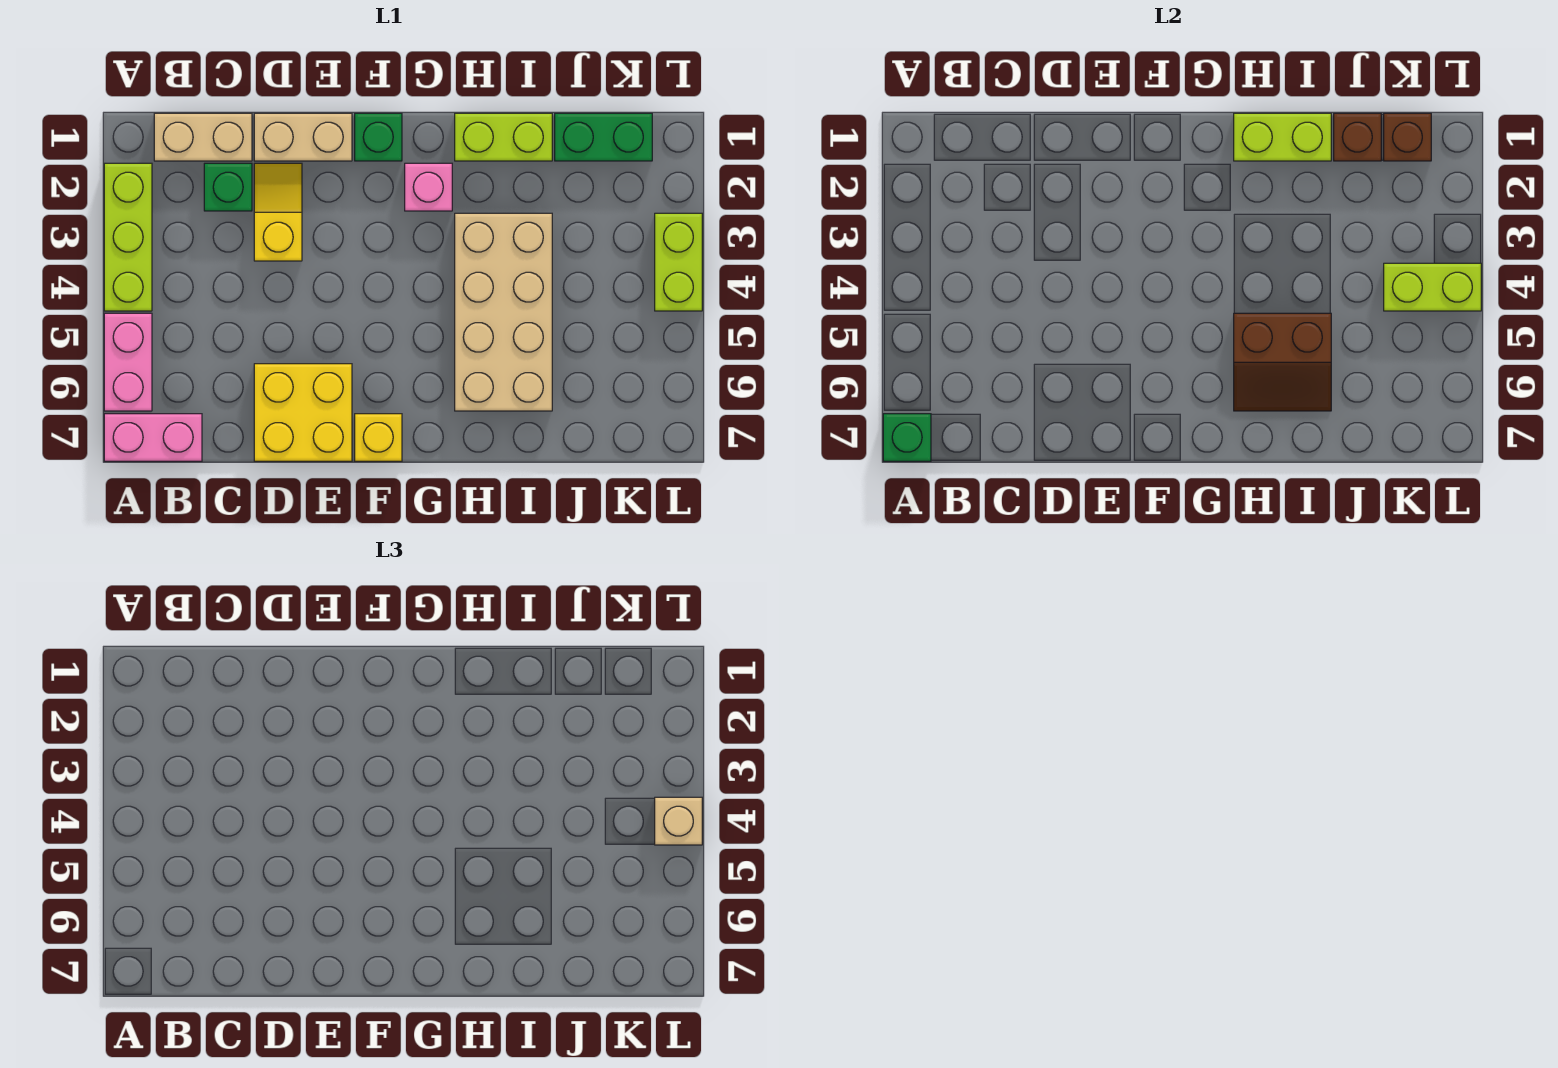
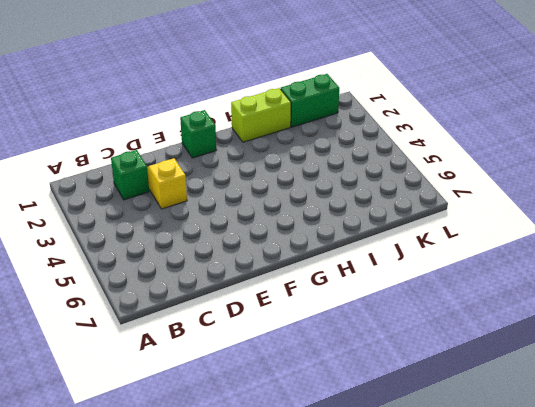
none -> lime 1x3 brick [104,163,152,311]
none -> pink 1x2 brick [104,313,152,411]
none -> pink 1x2 brick [104,414,202,461]

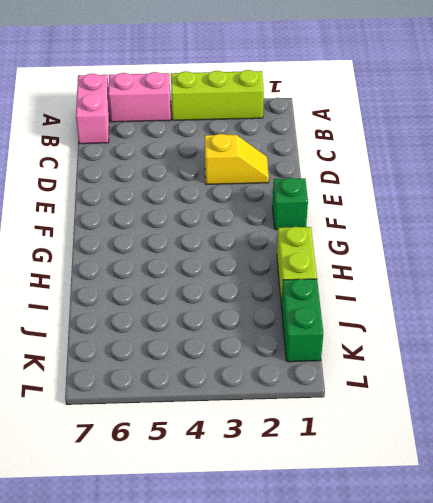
none -> tan 1x2 brick [154,113,252,161]
none -> green 1x1 brick [204,163,252,211]
none -> tan 1x2 brick [254,113,352,161]

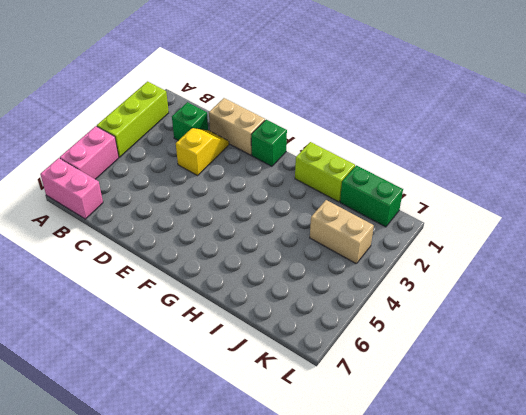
tan 1x2 brick [310,200,374,263] -> tan 1x2 brick moved to [154,113,252,161]
none -> yellow 2x2 brick [254,364,352,461]
none -> yellow 1x1 brick [355,414,402,461]
none -> pink 1x1 brick [405,163,452,211]

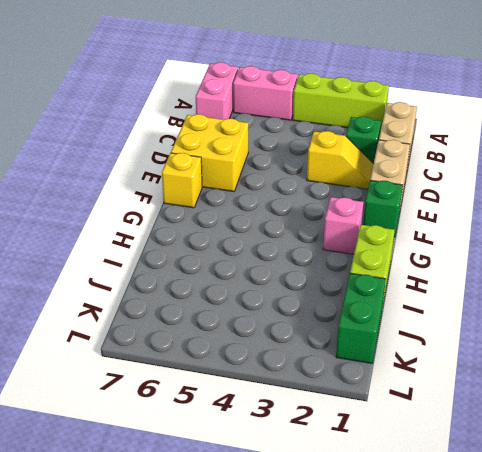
none -> tan 2x4 brick [455,213,552,411]
none -> lime 1x2 brick [655,213,702,311]
none -> green 1x1 brick [883,414,931,461]

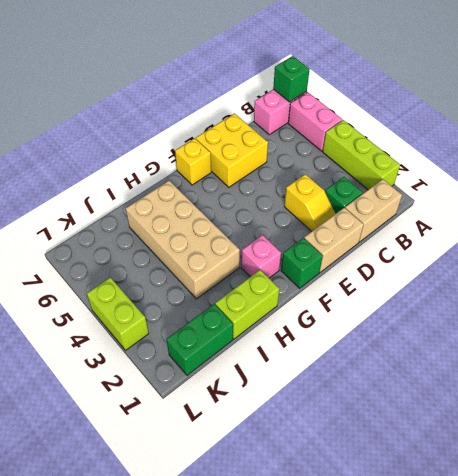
none -> lime 1x2 brick [1234,113,1331,161]
none -> brown 2x2 slope [1234,313,1331,411]
none -> brown 1x1 brick [1334,113,1381,161]

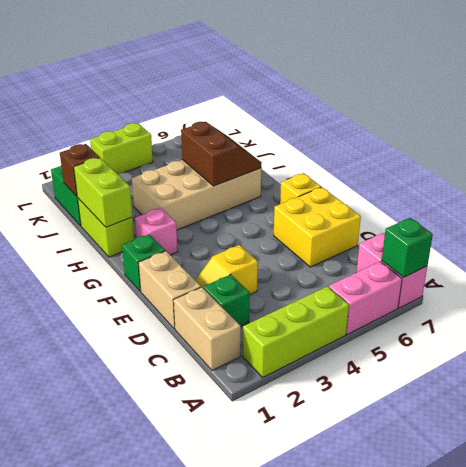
none -> brown 1x1 brick [1384,113,1431,161]
none -> lime 1x2 brick [1384,263,1481,311]
none -> tan 1x1 brick [655,797,702,845]

